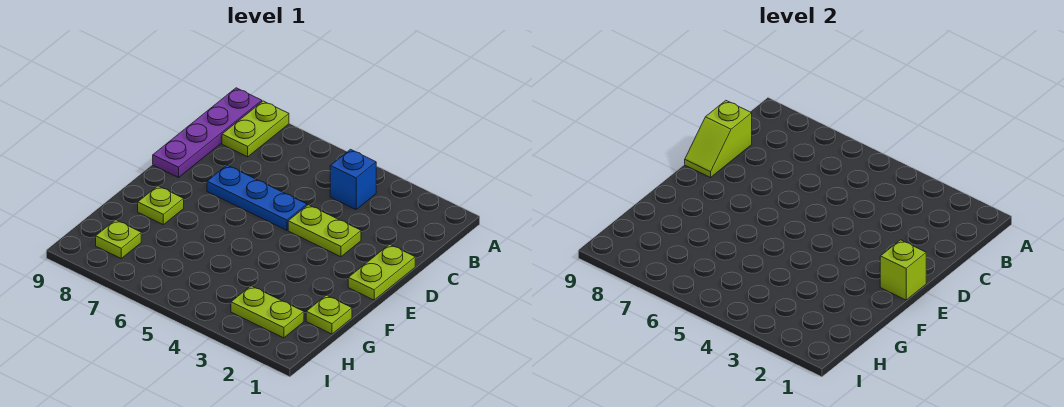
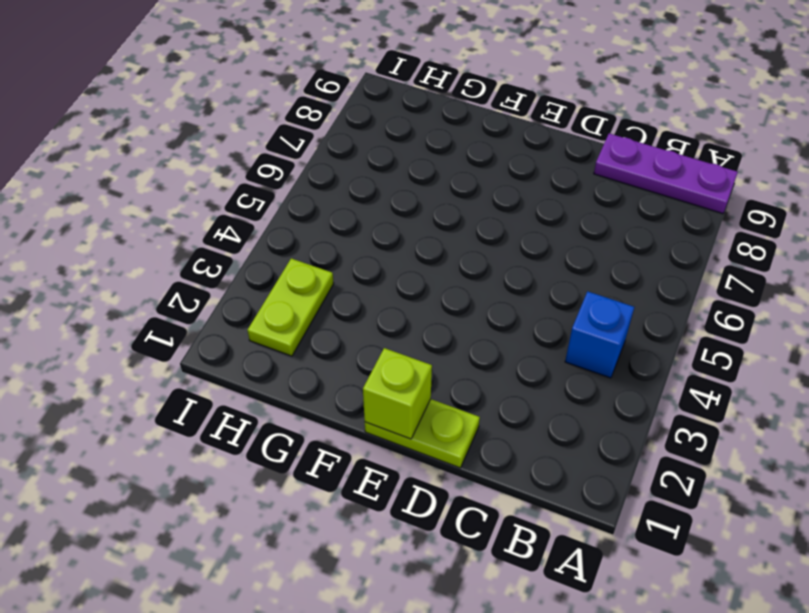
purple 1x3 plate [594,133,738,213] -> purple 1x4 plate [153,88,262,178]
none -> lime 1x2 plate [222,101,289,157]
none -> lime 1x2 plate [288,205,361,257]
none -> blue 1x3 plate [207,165,307,230]

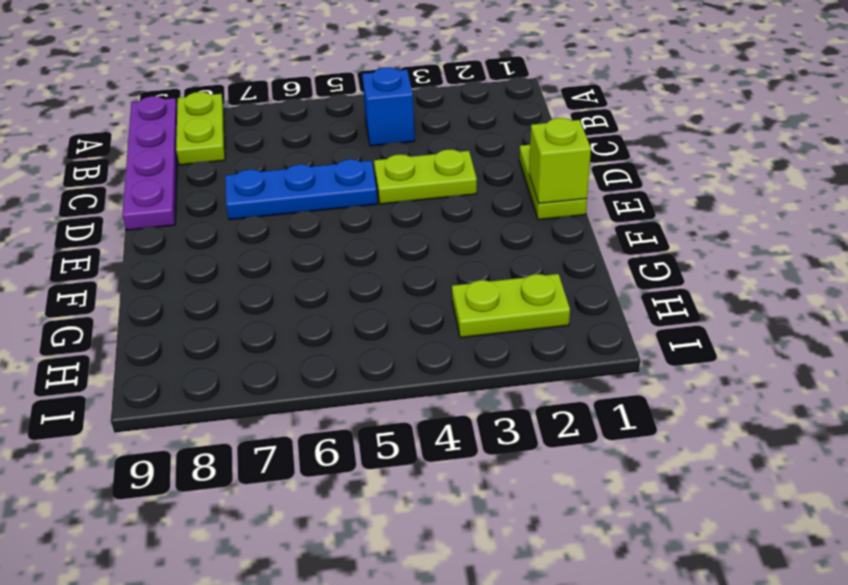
none -> lime 1x1 plate [138,186,184,225]
none -> lime 1x1 plate [306,295,352,334]
none -> lime 1x1 plate [96,220,141,258]

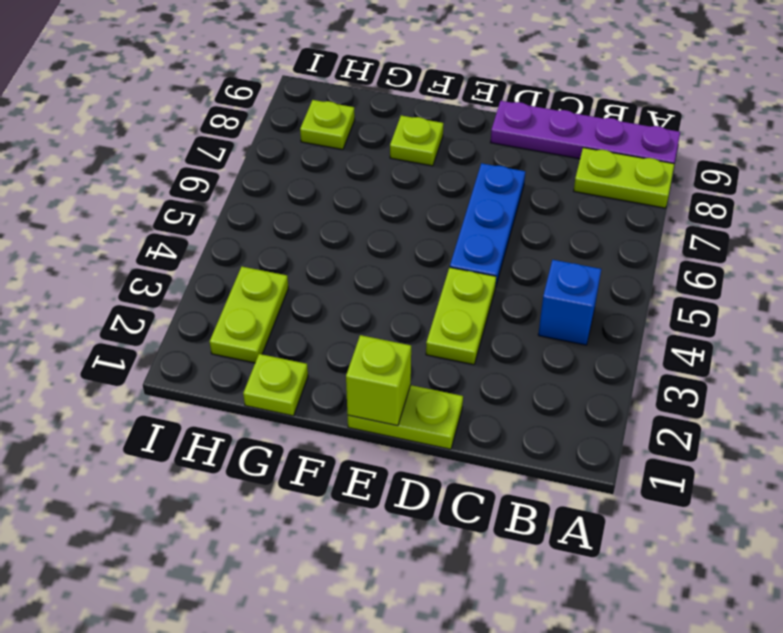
none -> lime 1x2 slope [685,101,752,178]

